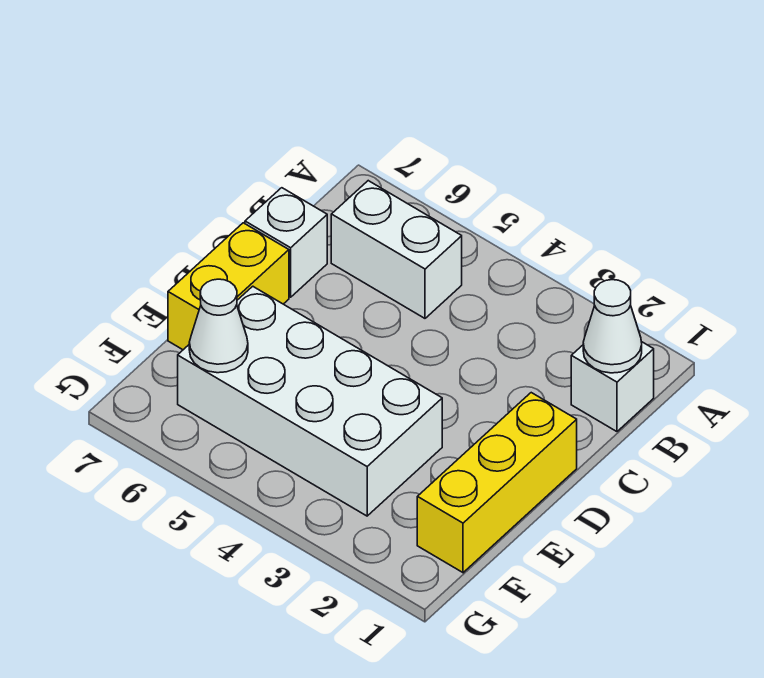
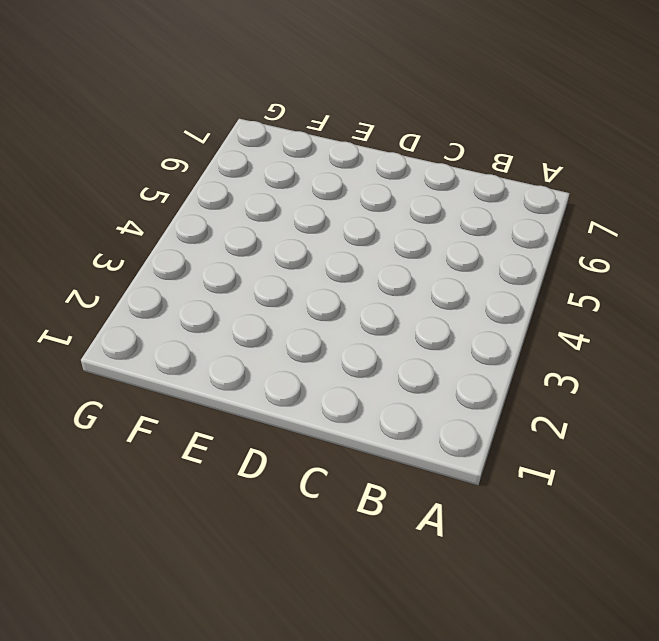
none -> white 1x1 brick [571,342,654,432]
none -> white 1x2 brick [331,181,462,318]

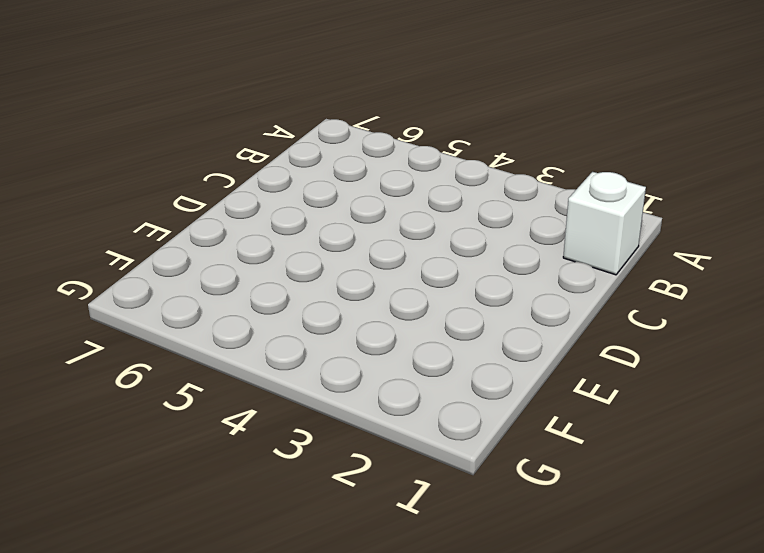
none -> white 1x2 brick [331,181,462,318]
none -> white 1x1 brick [245,188,327,297]

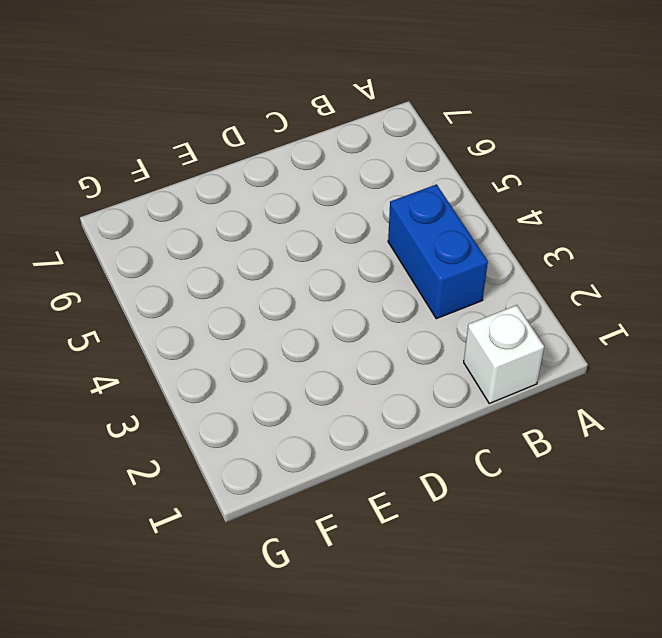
blue 1x2 brick [388,184,488,319] -> none
none -> white 1x2 brick [331,181,462,318]
none -> white 1x1 brick [245,188,327,297]

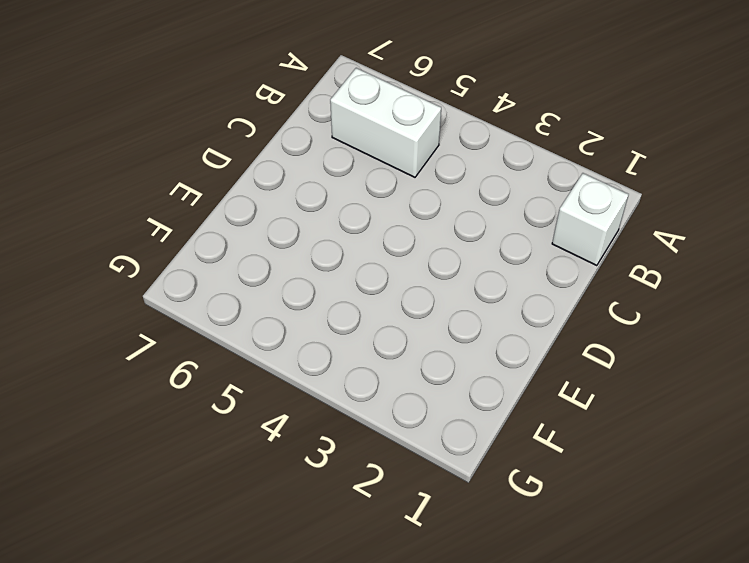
none -> white 1x1 brick [245,188,327,297]
none -> yellow 1x3 brick [417,393,577,573]

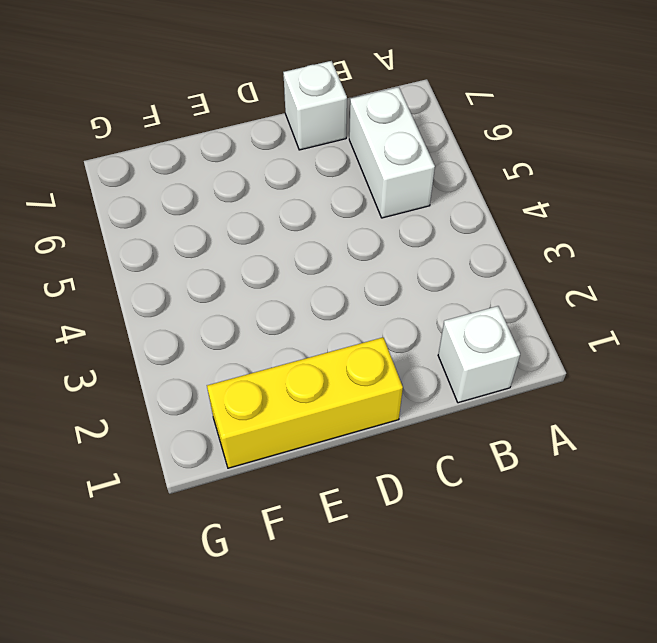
none -> yellow 1x2 brick [168,223,289,350]
none -> white 2x4 brick [178,286,442,516]

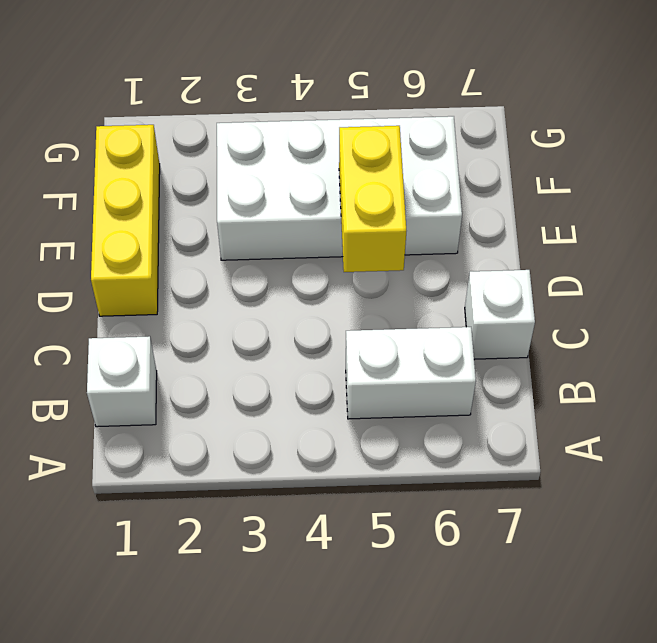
yellow 1x2 brick [339,126,406,272] -> yellow 1x2 brick moved to [168,223,289,350]
none -> white 1x1 cone [583,280,642,373]
none -> white 1x1 cone [189,279,248,373]

